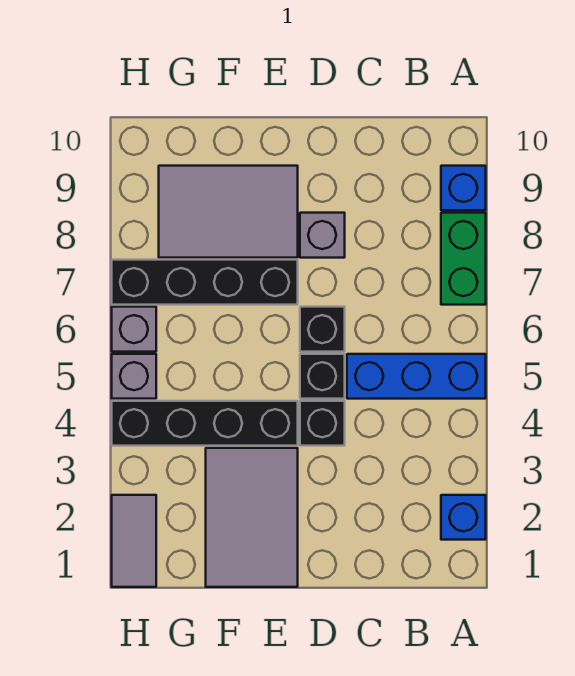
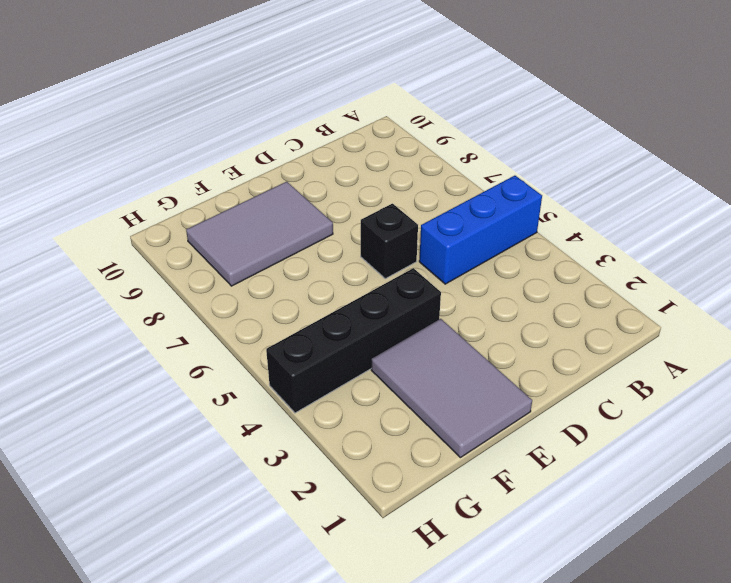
none -> blue 1x1 brick [441,495,486,540]
none -> green 1x2 brick [441,213,486,305]
none -> blue 1x1 brick [441,166,486,210]

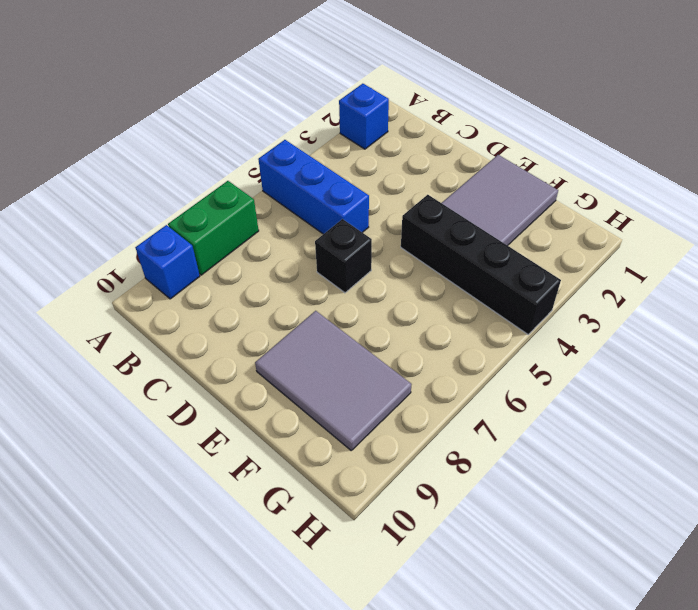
none -> black 1x1 brick [300,401,345,446]
none -> black 1x1 brick [300,354,345,399]
none -> grey 1x1 brick [300,213,345,258]

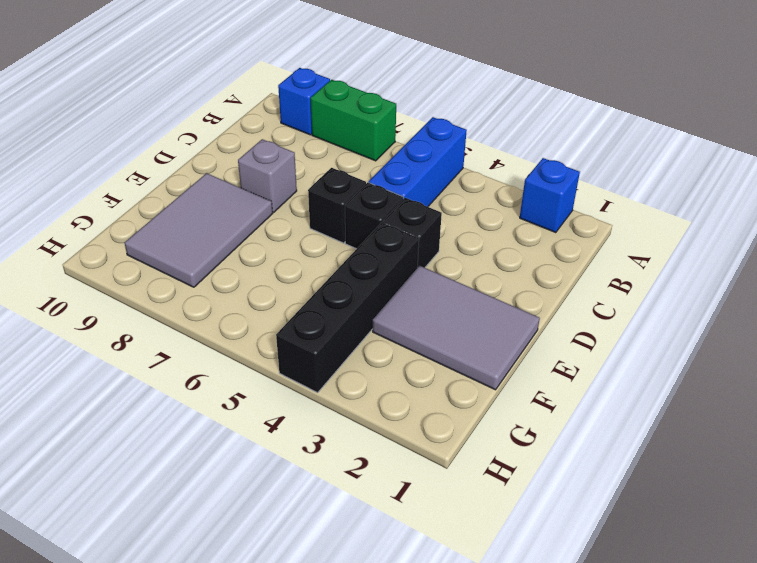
none -> black 1x4 brick [112,260,298,305]
none -> grey 1x2 tile [112,495,156,587]
none -> grey 1x1 brick [112,354,156,399]

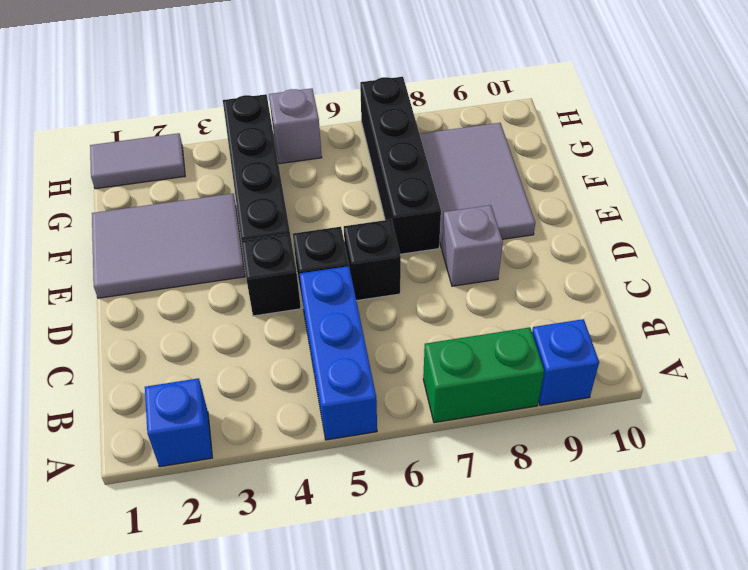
none -> grey 1x1 brick [112,307,156,352]

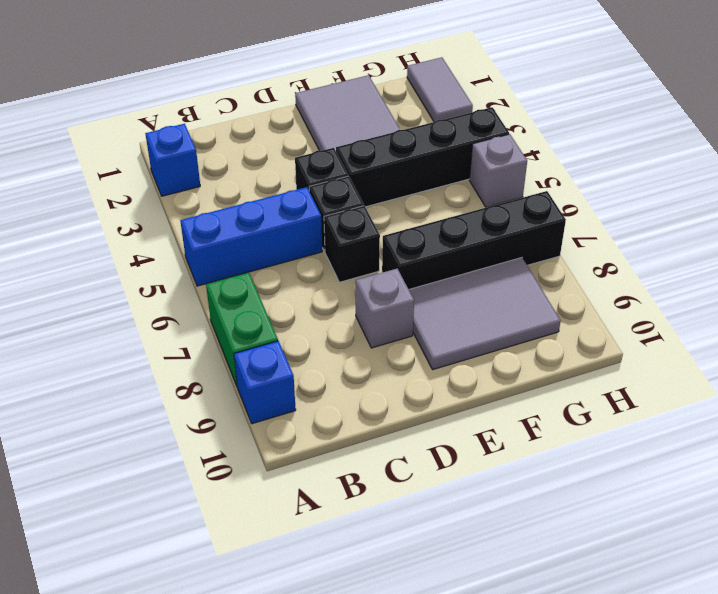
none -> grey 1x1 brick [112,307,156,352]

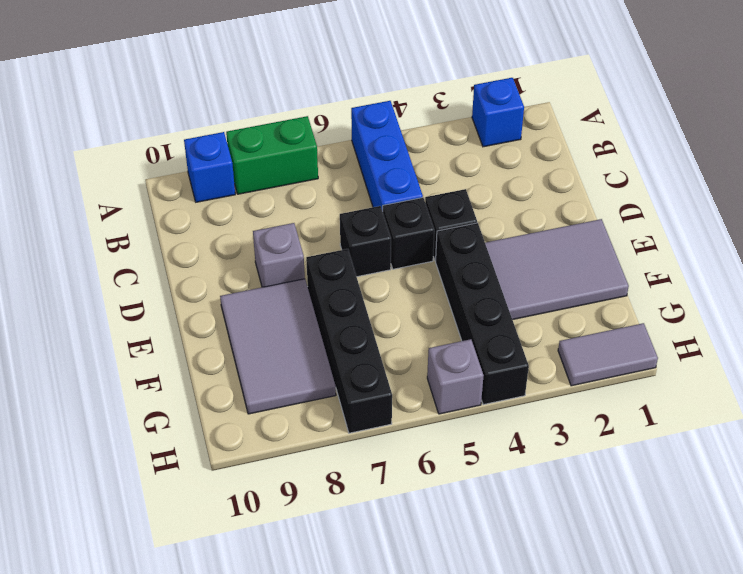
none -> grey 1x1 brick [112,307,156,352]

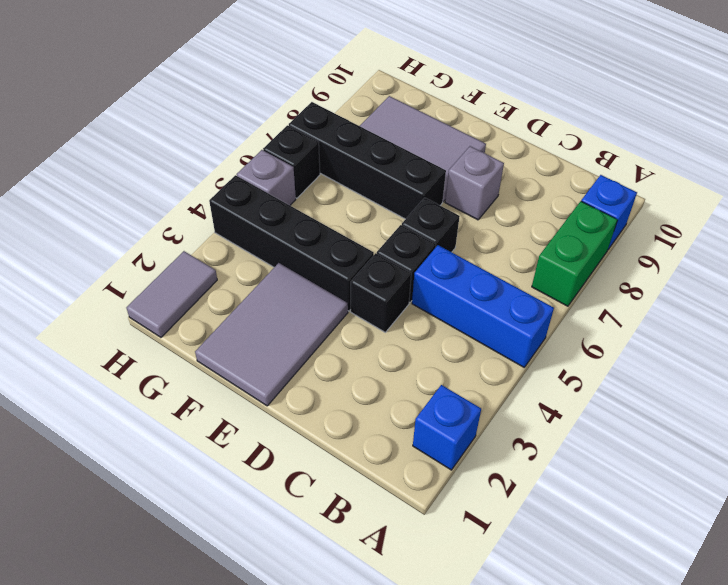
black 1x1 brick [263,125,320,198] -> grey 1x1 brick [112,307,156,352]

